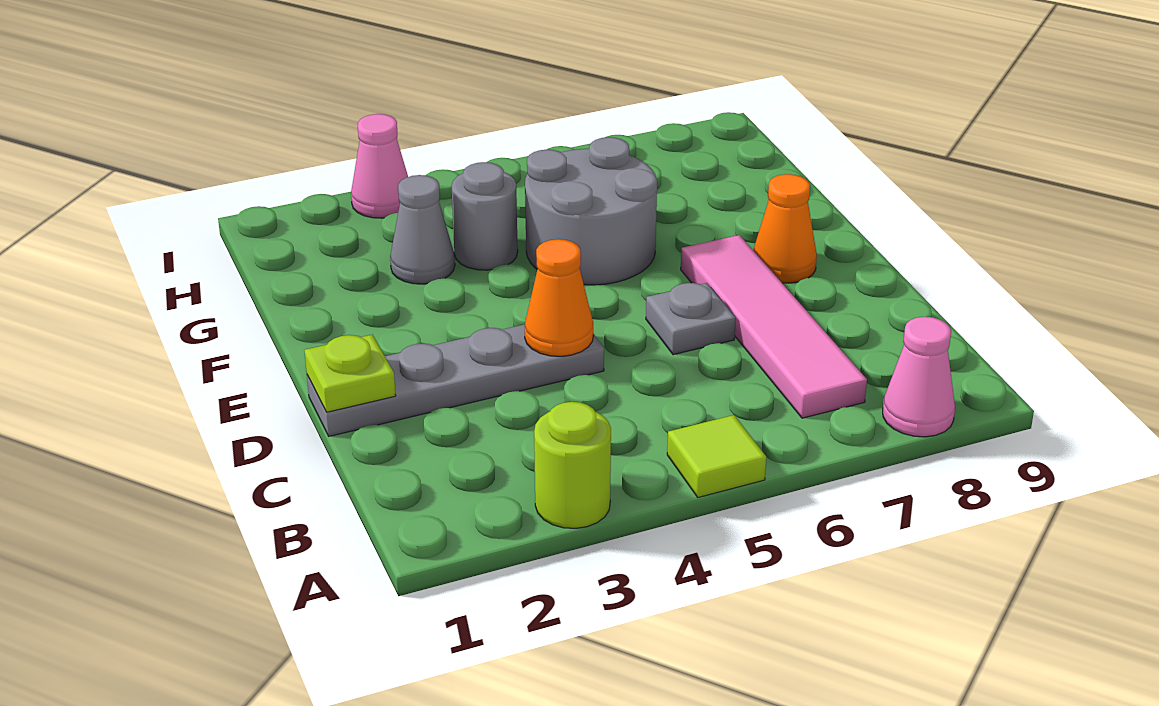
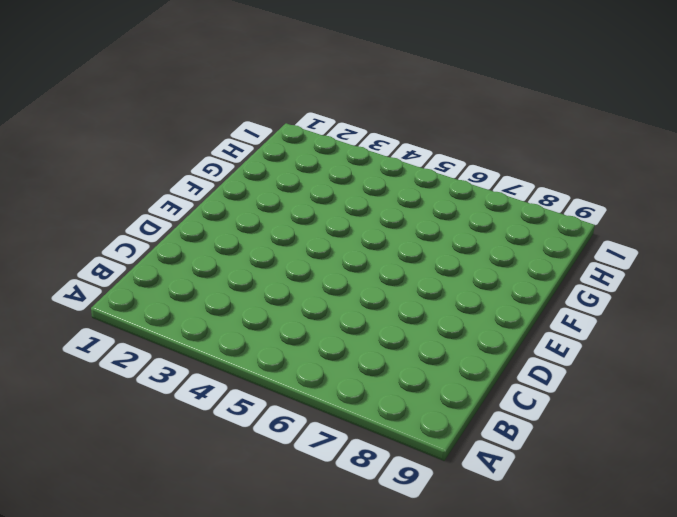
none -> lime 1x1 round brick [534,402,611,528]
none -> lime 1x1 tile [667,415,766,498]
none -> pink 1x1 cone [883,317,955,437]

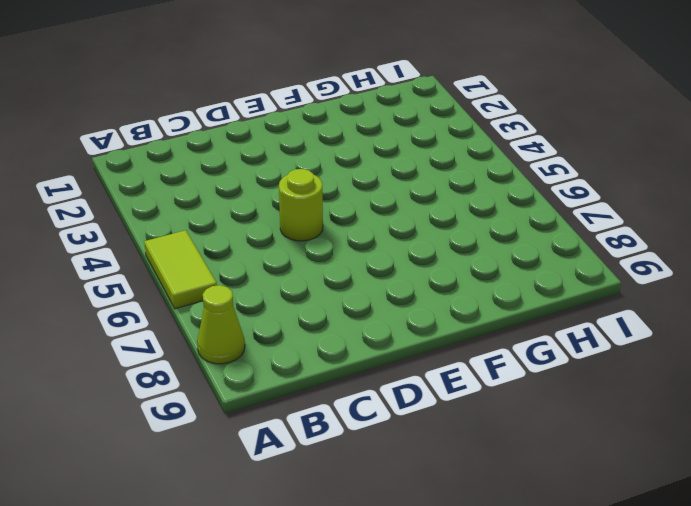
lime 1x2 tile [144,230,217,309] -> lime 1x1 tile [667,415,766,498]
lime 1x1 cone [197,285,245,364] -> pink 1x1 cone [883,317,955,437]
lime 1x1 round brick [279,169,323,241] -> lime 1x1 round brick moved to [534,402,611,528]
none -> pink 1x4 tile [681,235,867,418]
none -> grey 1x4 plate [307,324,604,436]
none -> grey 1x1 plate [646,283,736,355]

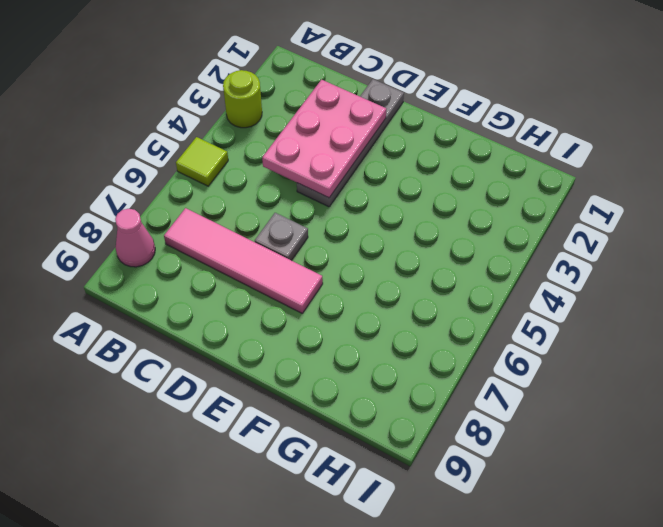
pink 2x3 plate [262,80,386,198] -> orange 1x1 cone [525,239,593,356]
none -> orange 1x1 cone [753,174,817,283]
none -> grey 2x2 round brick [525,137,657,285]
none -> grey 1x1 cone [390,175,455,284]

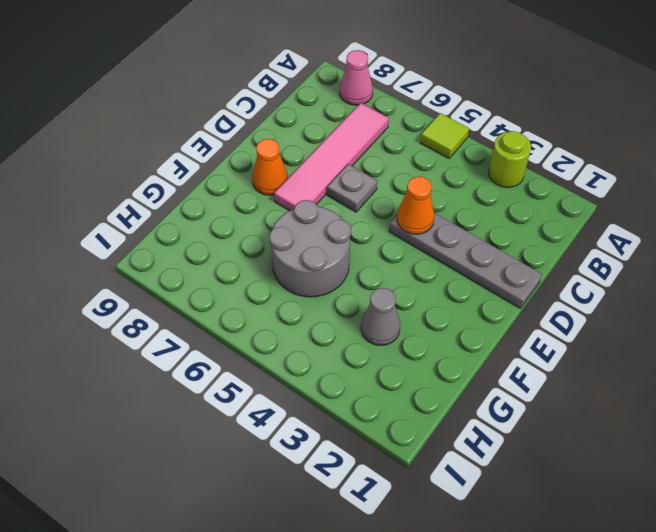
none -> grey 1x1 round brick [452,162,518,270]
none -> pink 1x1 cone [351,114,408,218]
none -> lime 1x1 plate [305,335,396,412]

